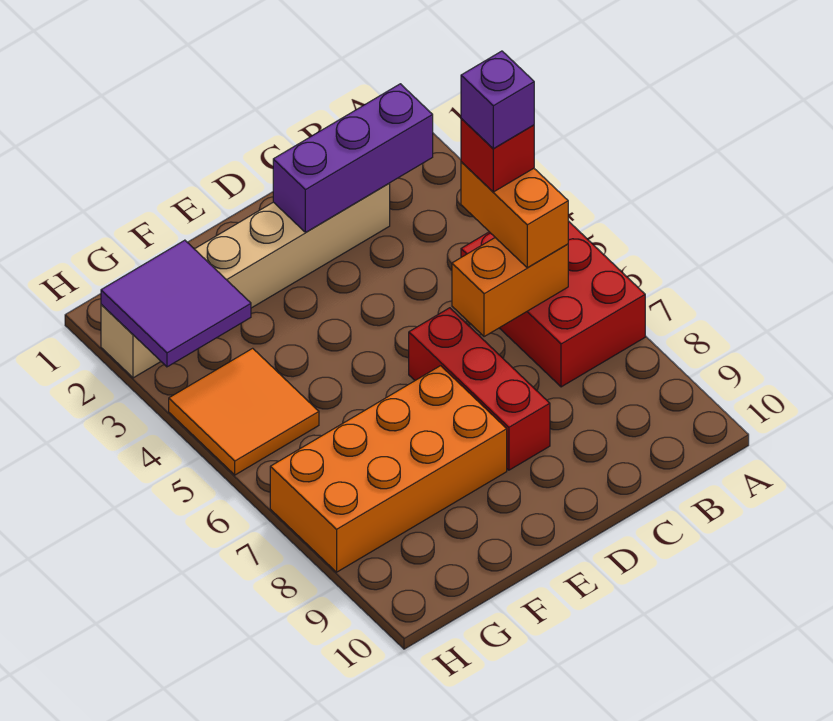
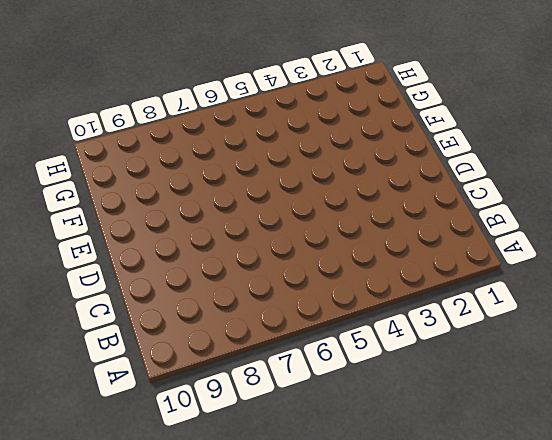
none -> red 2x3 brick [461,221,645,387]
none -> tan 1x6 brick [101,184,390,378]

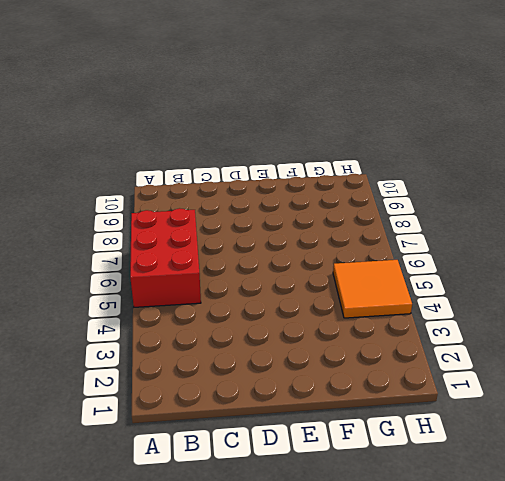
none -> tan 1x6 brick [101,184,390,378]
none -> red 1x3 brick [409,308,550,470]

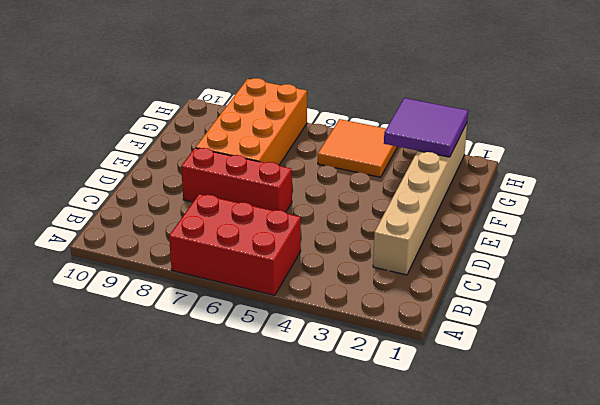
none -> purple 1x3 brick [273,84,433,232]
none -> orange 1x2 brick [452,238,568,337]

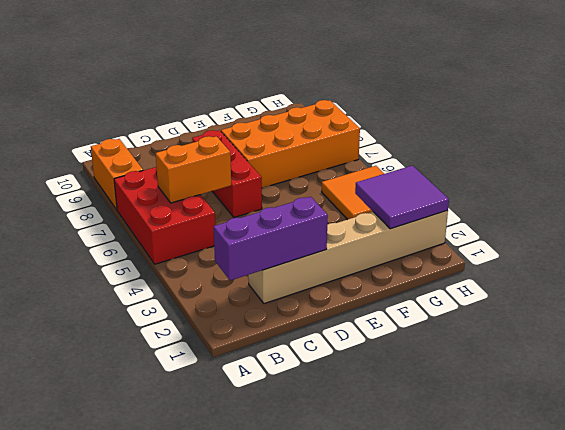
orange 1x2 brick [91,139,143,210] -> orange 1x2 brick moved to [461,162,568,268]
none -> red 1x1 brick [461,118,534,192]
none -> purple 1x1 brick [461,51,534,149]

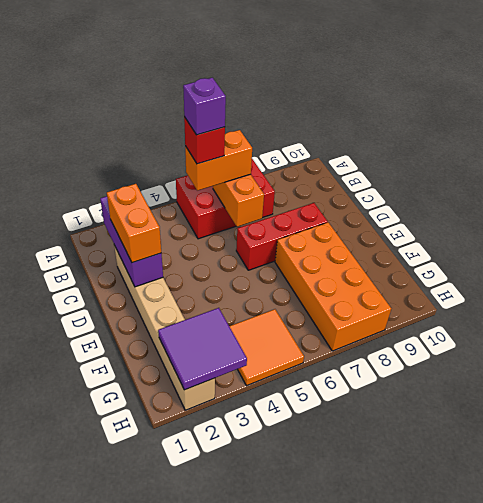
orange 1x2 brick [107,184,161,263] -> none

